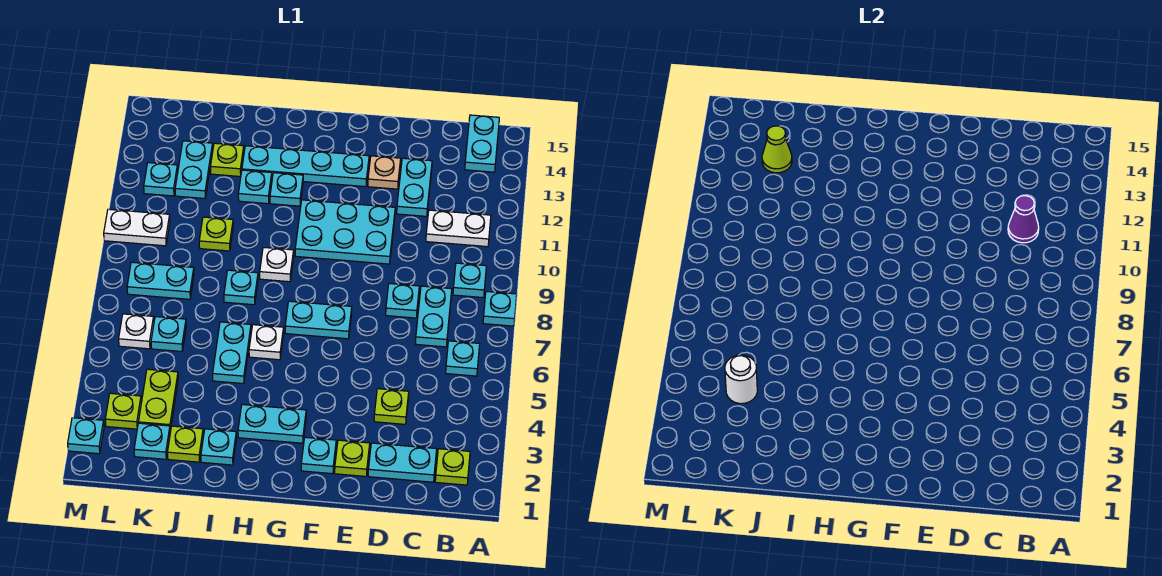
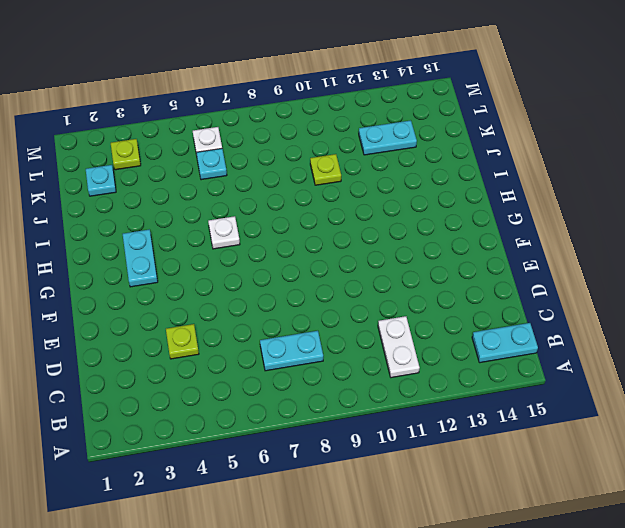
none -> cyan 1x1 plate [483,291,517,326]
none -> lime 1x1 plate [435,449,470,485]
none -> cyan 1x1 plate [446,341,480,376]
none -> cyan 1x1 plate [453,263,486,298]

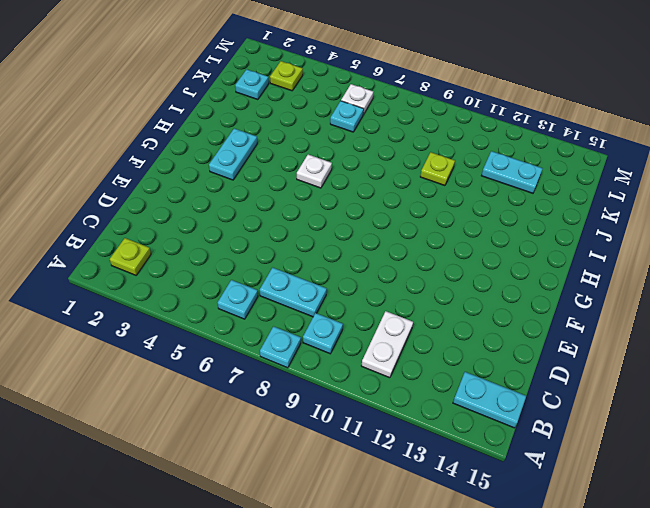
none -> cyan 1x2 plate [368,443,437,482]
none -> lime 1x1 plate [374,389,409,424]
none -> cyan 1x1 plate [386,284,419,318]
none -> cyan 1x2 plate [397,158,432,216]

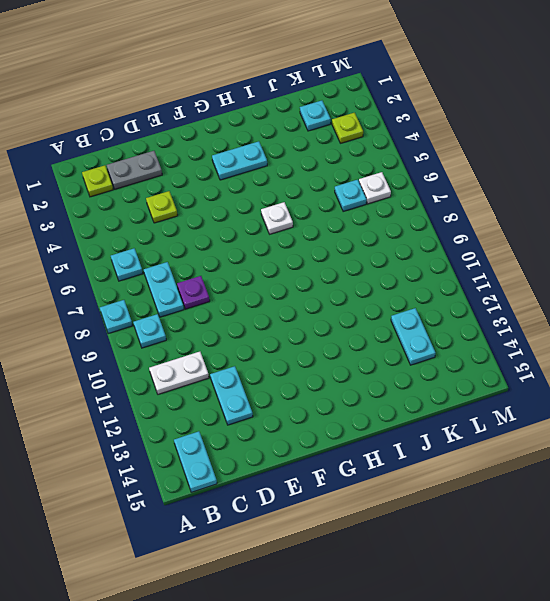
grey 1x2 plate [107,151,162,189] -> cyan 1x2 plate [368,443,437,482]
purple 1x1 plate [177,276,210,309] -> cyan 1x1 plate [386,284,419,318]
none -> lime 1x1 plate [335,440,370,476]
none -> cyan 2x3 plate [295,200,395,264]
none -> tan 1x1 plate [368,156,401,189]
none -> cyan 1x1 plate [301,437,336,474]

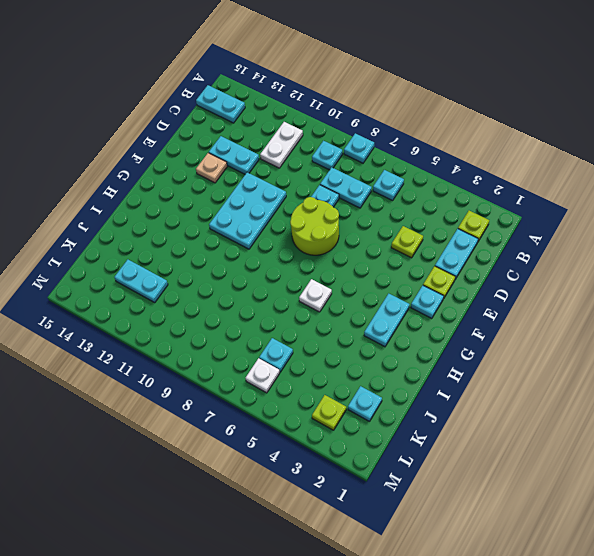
lime 2x2 round brick [290,197,339,255] -> cyan 1x2 plate [285,301,352,339]
none -> cyan 1x4 plate [242,146,369,187]
none -> white 1x1 plate [260,247,294,282]
none -> cyan 1x1 plate [270,173,303,206]
none -> cyan 1x1 plate [201,429,236,465]

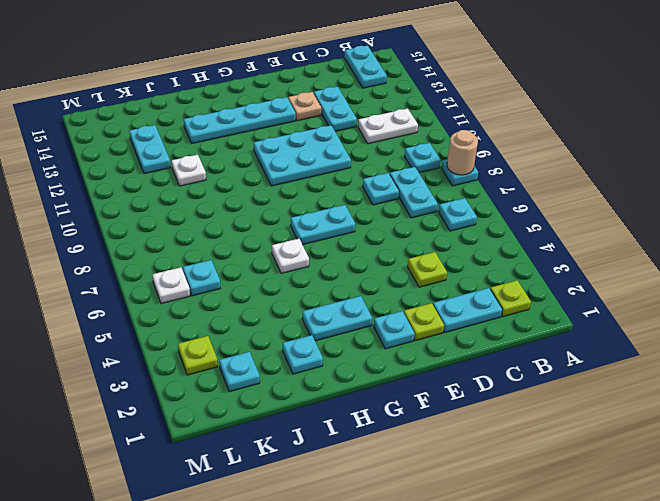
tan 1x1 round brick [447,130,478,175] -> none
white 1x1 plate [172,155,206,186] -> white 1x1 plate moved to [260,247,294,282]
none -> cyan 1x1 plate [270,173,303,206]
none -> cyan 1x2 plate [213,322,251,384]
none -> cyan 1x1 plate [224,270,258,305]
none -> cyan 1x1 plate [238,170,272,204]

